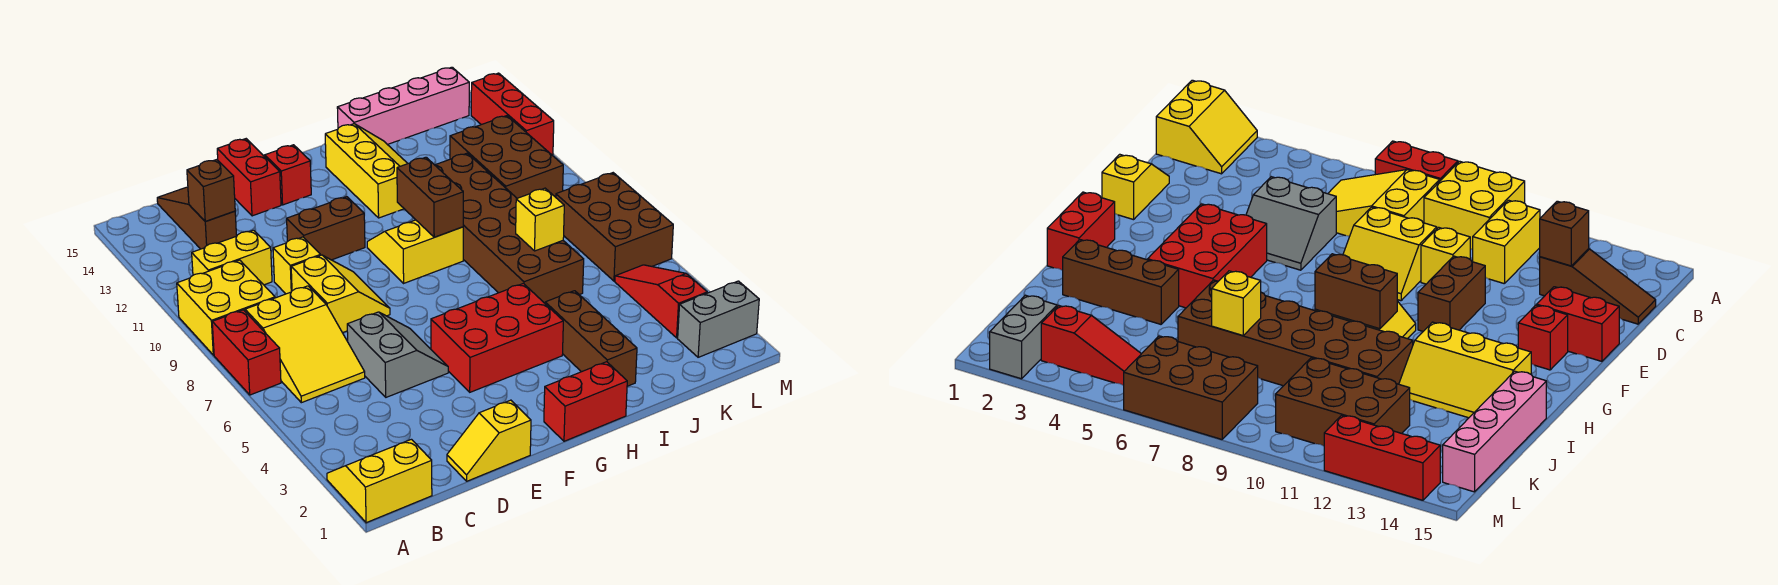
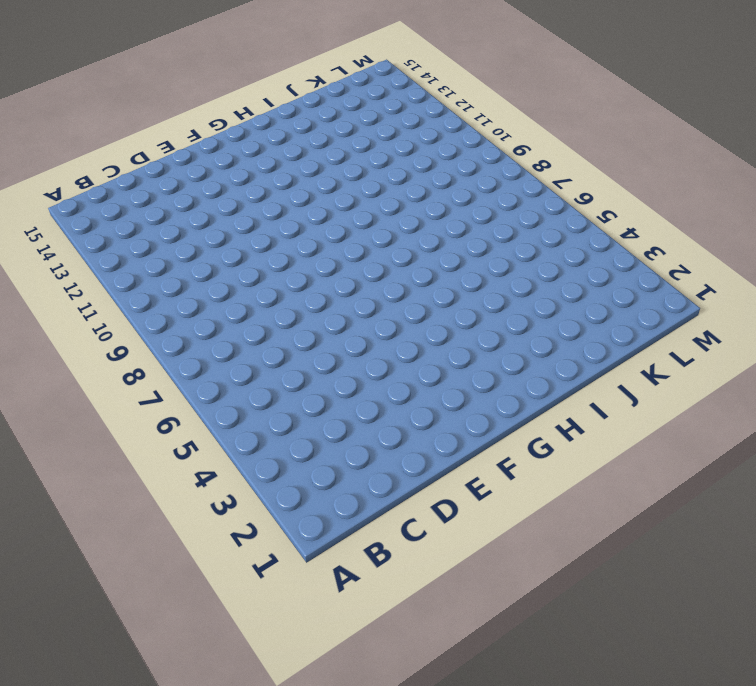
none -> yellow 2x2 slope [327,439,432,523]
none -> red 1x2 brick [212,310,281,395]
none -> yellow 2x2 brick [177,260,275,355]

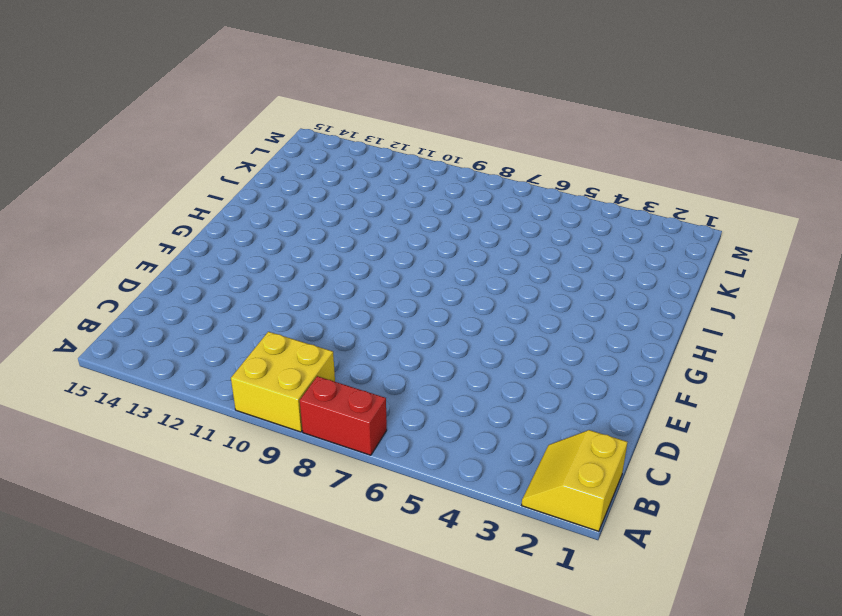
none -> yellow 2x3 slope [245,286,365,403]
none -> yellow 1x2 brick [192,230,272,285]
none -> brown 1x3 slope [157,187,236,249]

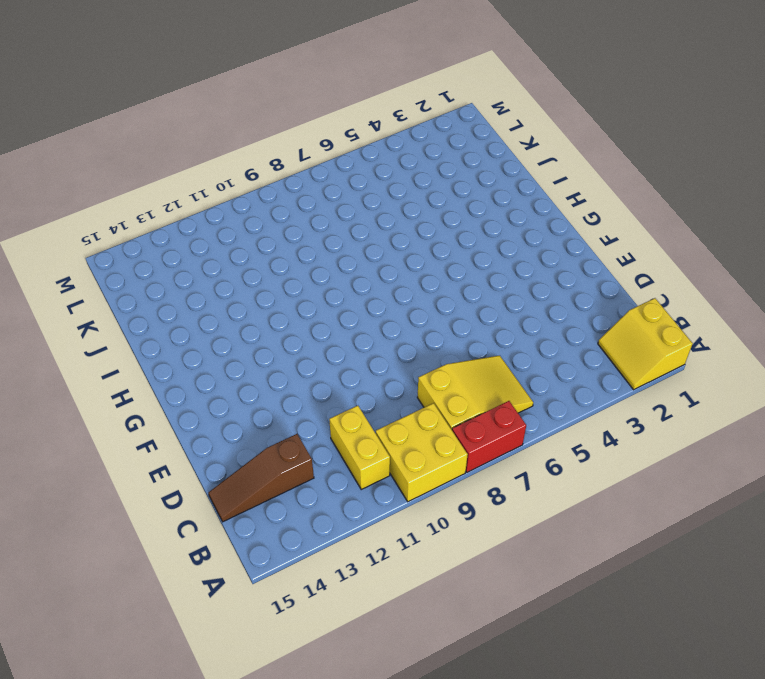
none -> yellow 1x2 slope [447,400,531,481]
none -> grey 2x2 slope [347,312,448,397]
none -> yellow 2x2 slope [291,255,390,333]

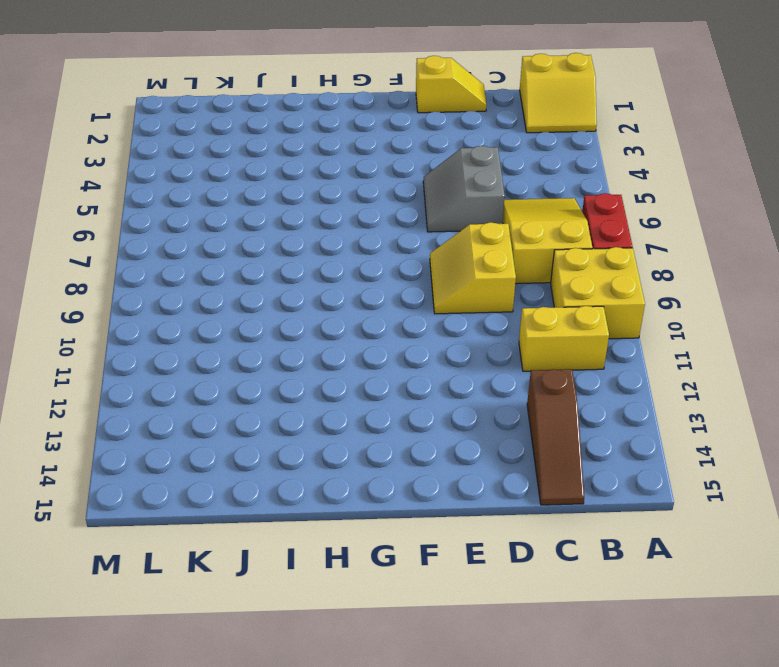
none -> yellow 1x1 brick [273,237,321,294]
none -> brown 1x2 brick [287,197,365,260]
none -> red 1x2 brick [217,139,281,216]

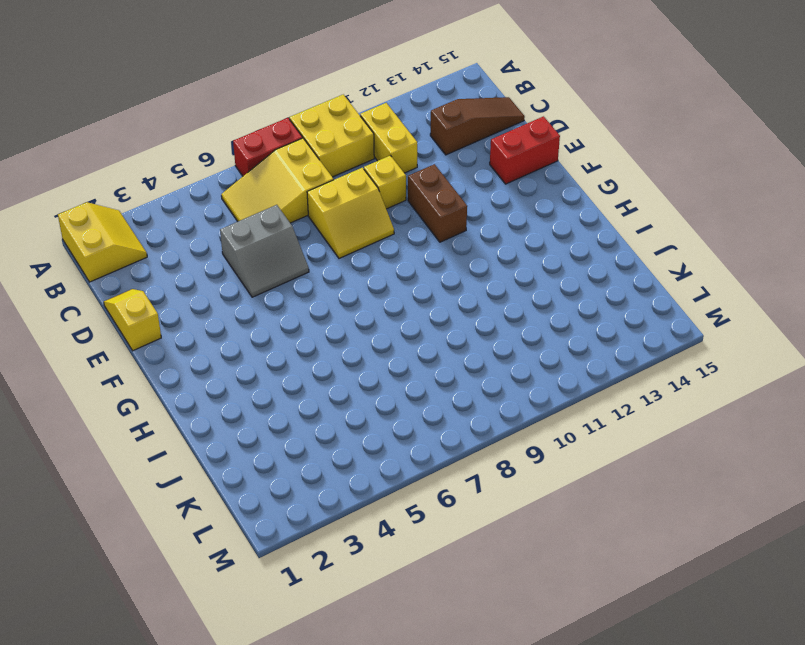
none -> red 2x3 brick [431,283,563,392]
none -> red 1x1 brick [265,145,311,205]
none -> red 1x2 brick [544,362,627,441]

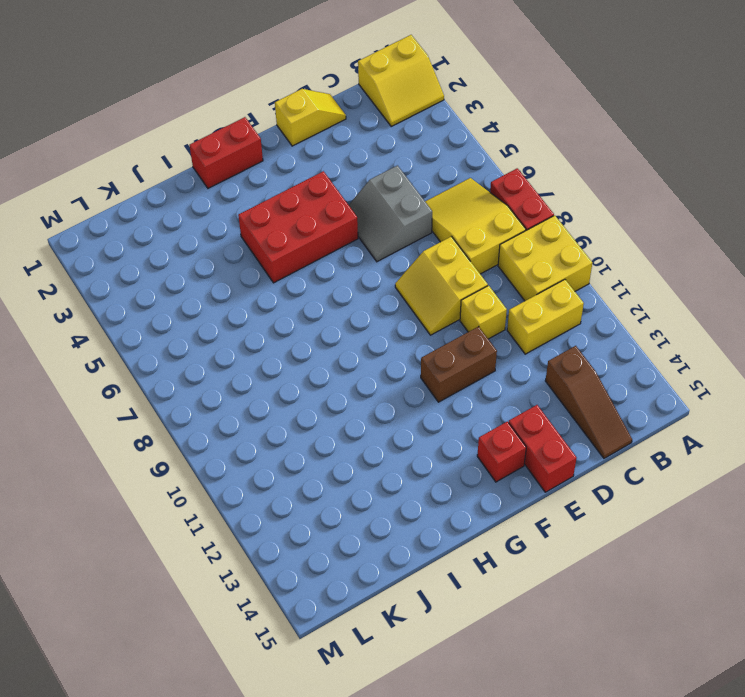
none -> yellow 2x2 slope [367,220,463,283]
none -> yellow 2x3 slope [325,124,408,218]
none -> brown 1x3 brick [545,291,637,386]

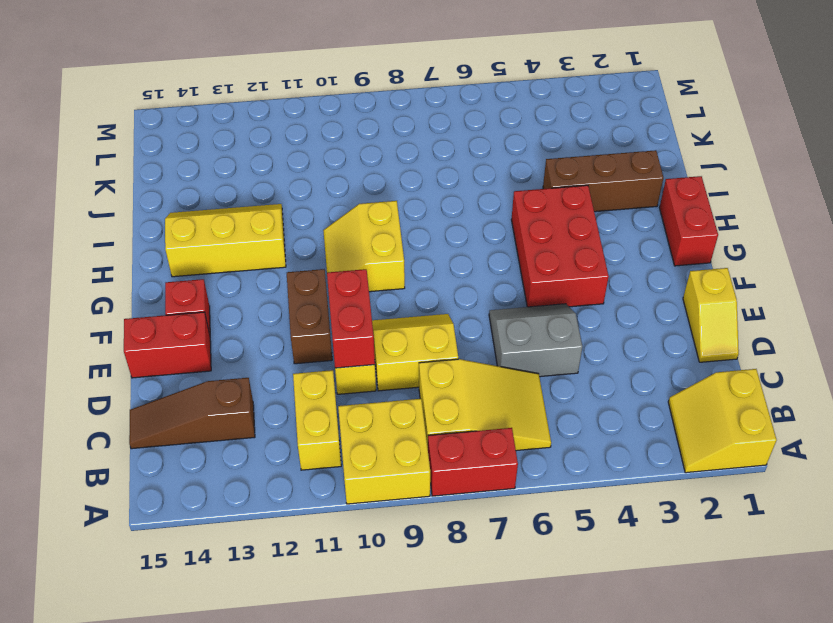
red 1x2 brick [327,269,375,368] -> none
none -> brown 2x6 brick [435,153,584,303]
none -> pink 1x4 brick [337,67,469,145]
none -> brown 2x3 brick [450,116,563,198]

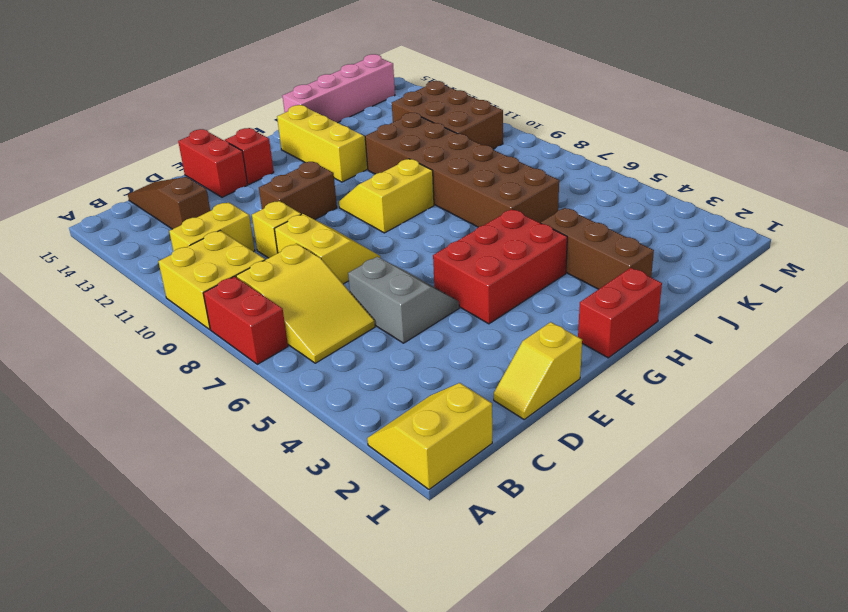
none -> grey 1x2 brick [678,281,759,357]
none -> red 1x3 slope [615,265,707,338]
none -> brown 2x3 brick [556,173,673,281]

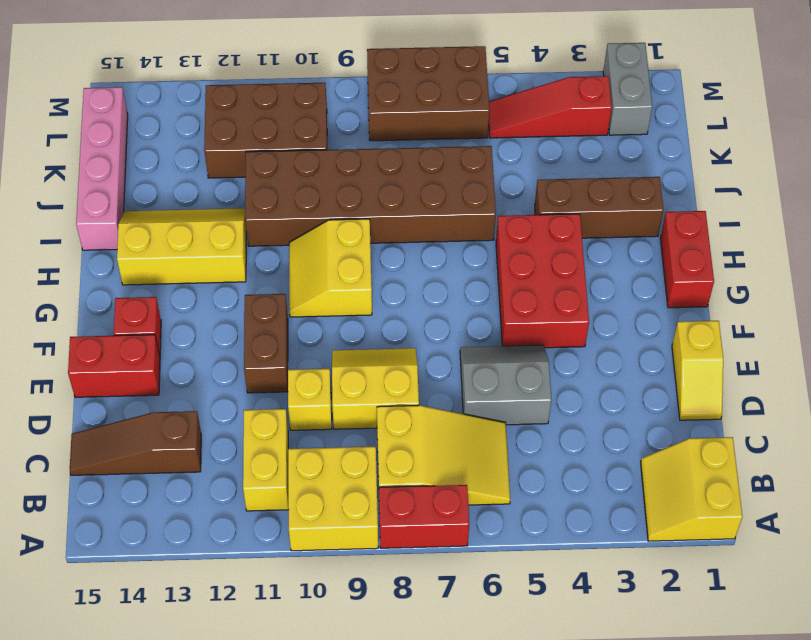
none -> red 1x3 brick [471,73,554,155]
none -> brown 1x1 brick [187,160,235,221]
none -> brown 1x2 brick [397,157,463,237]

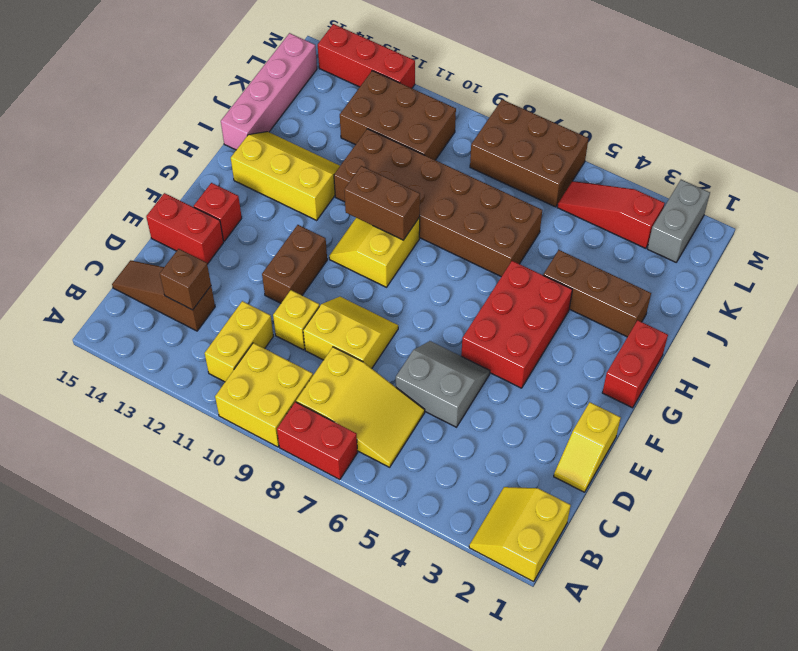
none -> yellow 1x1 brick [516,188,564,251]

